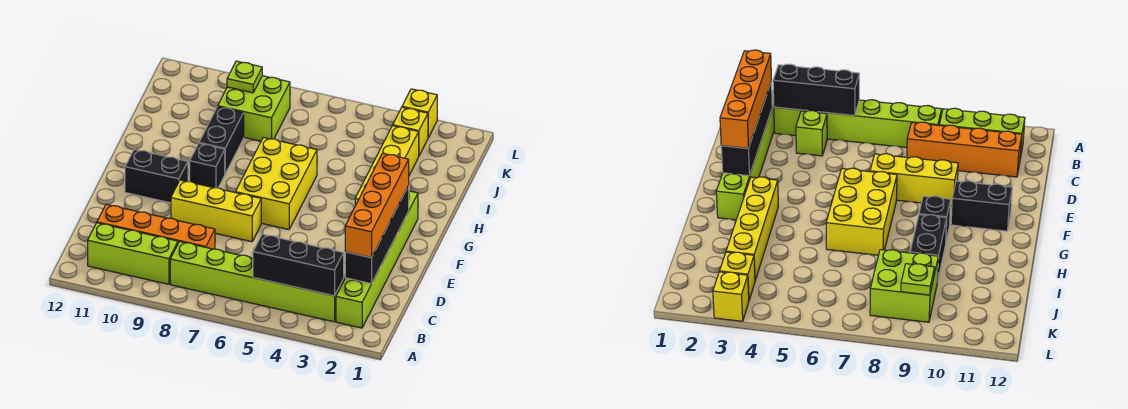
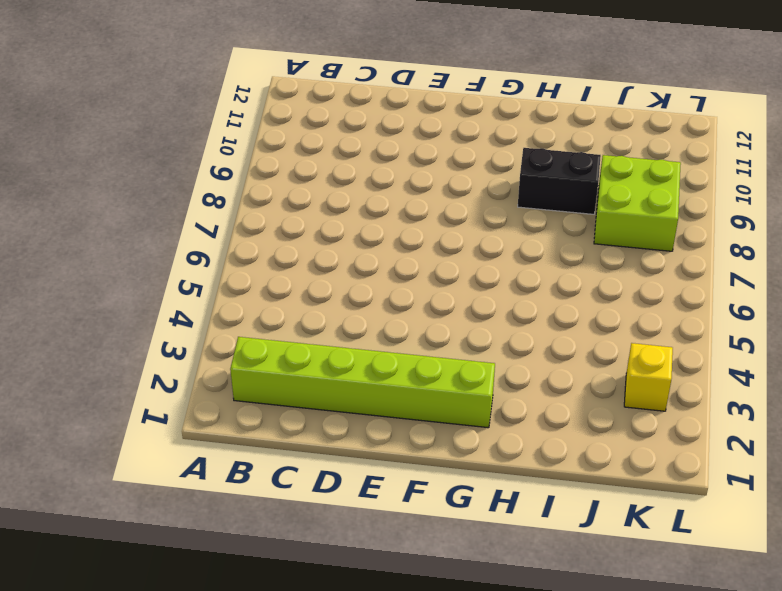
none -> lime 1x6 brick [170,242,344,322]
none -> lime 1x3 brick [88,223,178,284]
none -> lime 1x1 brick [796,111,827,156]

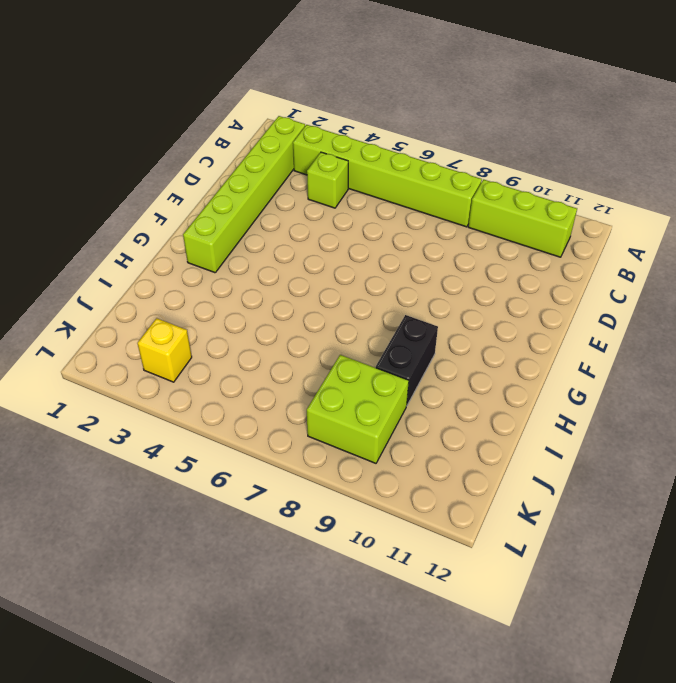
none -> orange 1x4 brick [97,204,215,249]
none -> yellow 1x3 brick [171,180,261,242]
none -> yellow 2x3 brick [235,137,317,229]

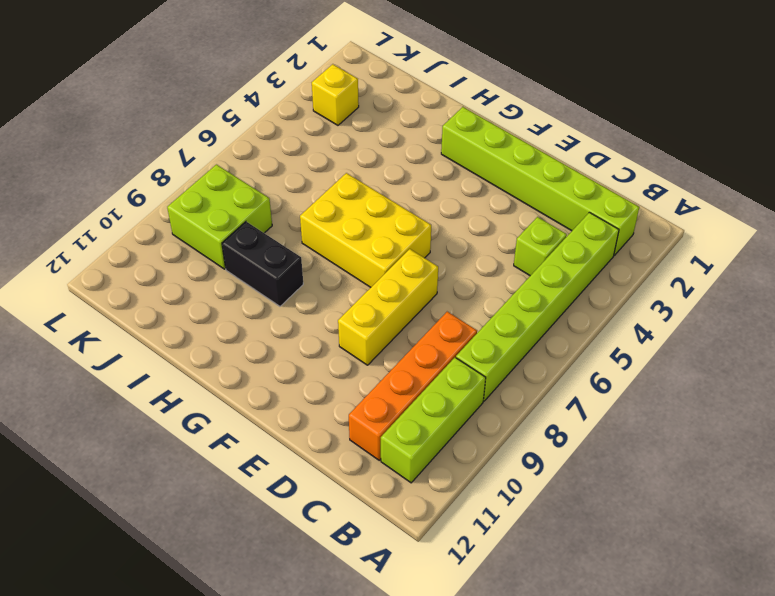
none -> black 1x2 brick [125,149,188,203]
none -> yellow 1x4 brick [355,126,419,206]
none -> black 1x1 brick [190,143,225,188]

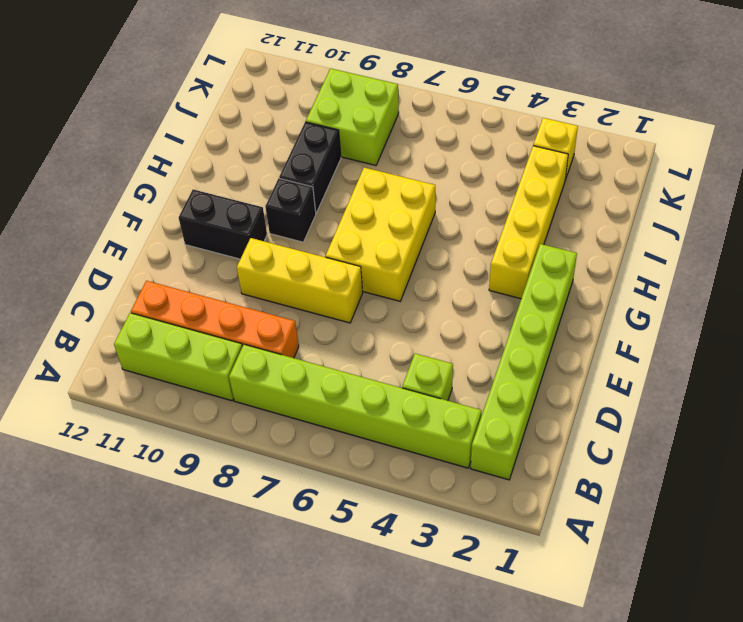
none -> yellow 1x1 brick [402,89,437,138]
none -> black 1x3 brick [253,234,344,296]
none -> black 1x4 brick [345,186,409,284]

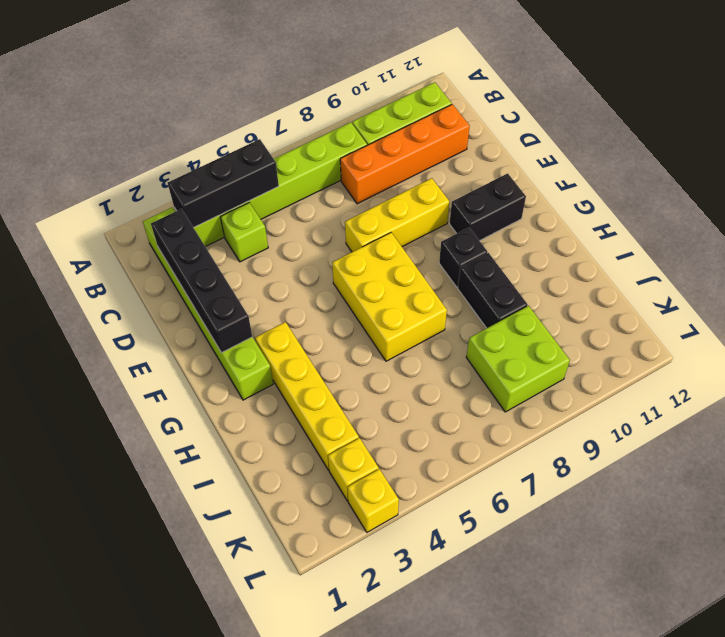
none -> lime 1x1 plate [227,61,262,93]
none -> orange 1x4 brick [345,153,409,258]

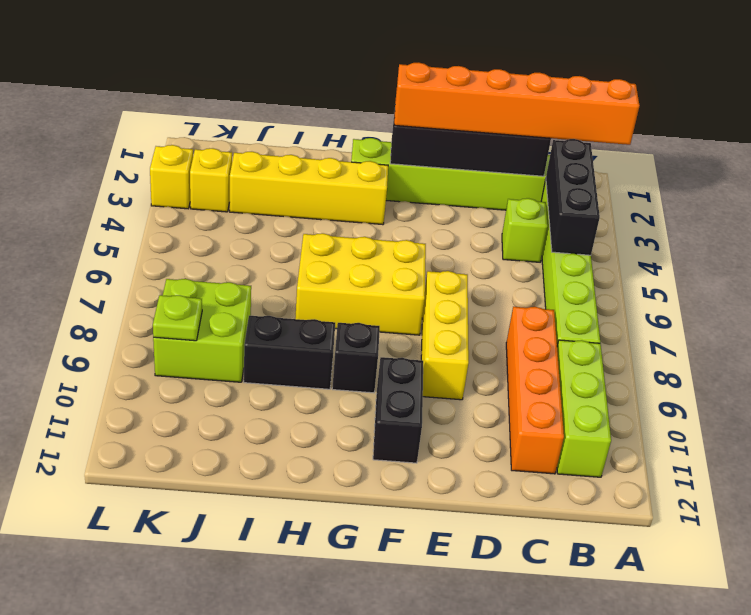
orange 1x6 brick [394,62,640,145] -> orange 1x4 brick [345,153,409,258]

